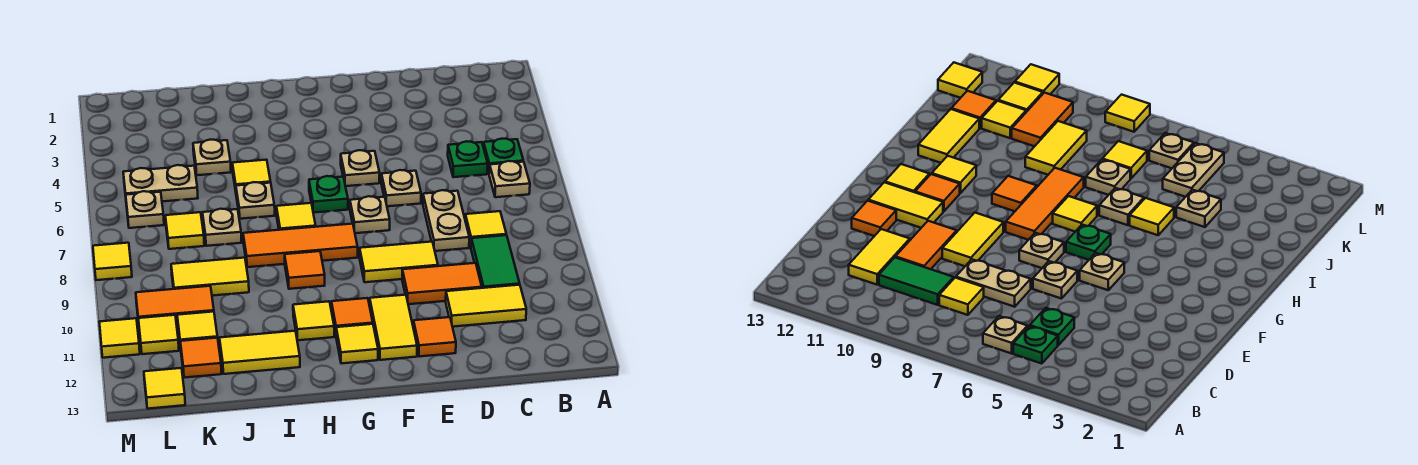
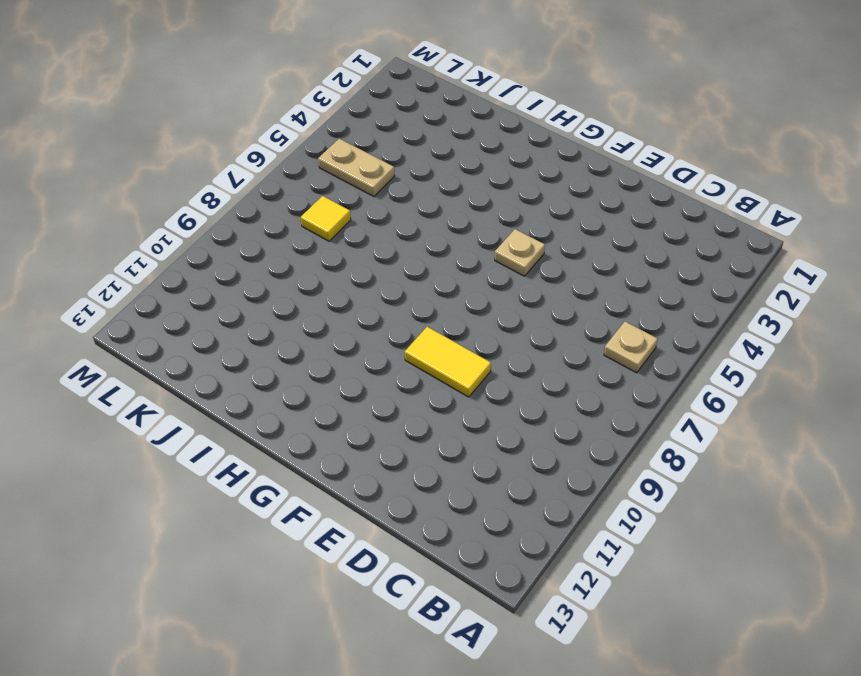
none -> green 1x1 plate [483,139,523,173]
none -> green 1x1 plate [448,141,488,177]
none -> yellow 1x1 tile [465,211,506,247]
none -> green 1x2 tile [471,235,520,288]

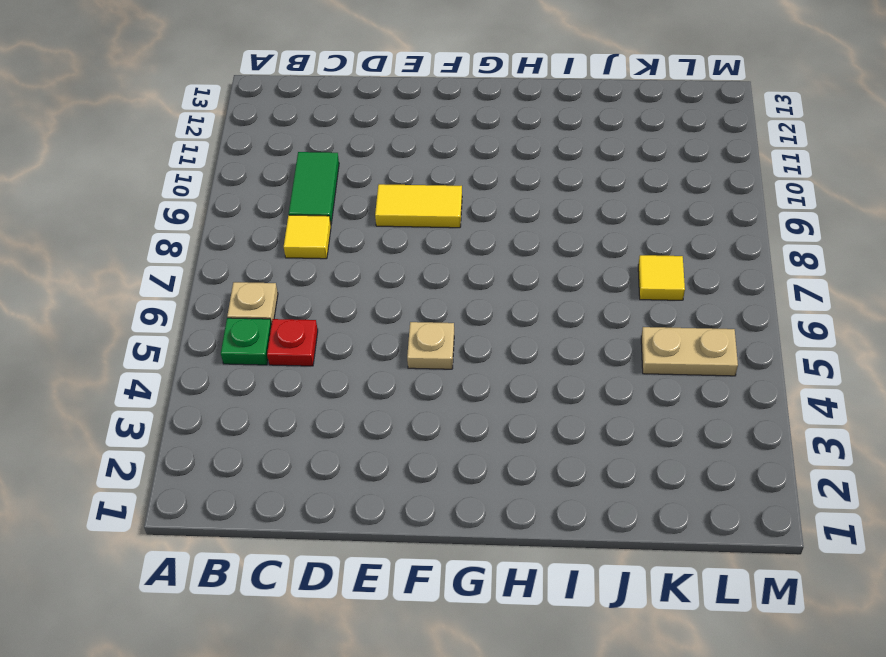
red 1x1 plate [267,319,318,366] -> green 1x1 plate [448,141,488,177]
none -> yellow 1x2 tile [446,285,526,327]
none -> tan 1x2 plate [423,190,469,251]
none -> orange 1x2 tile [402,263,482,304]
none -> tan 1x1 plate [381,170,421,206]

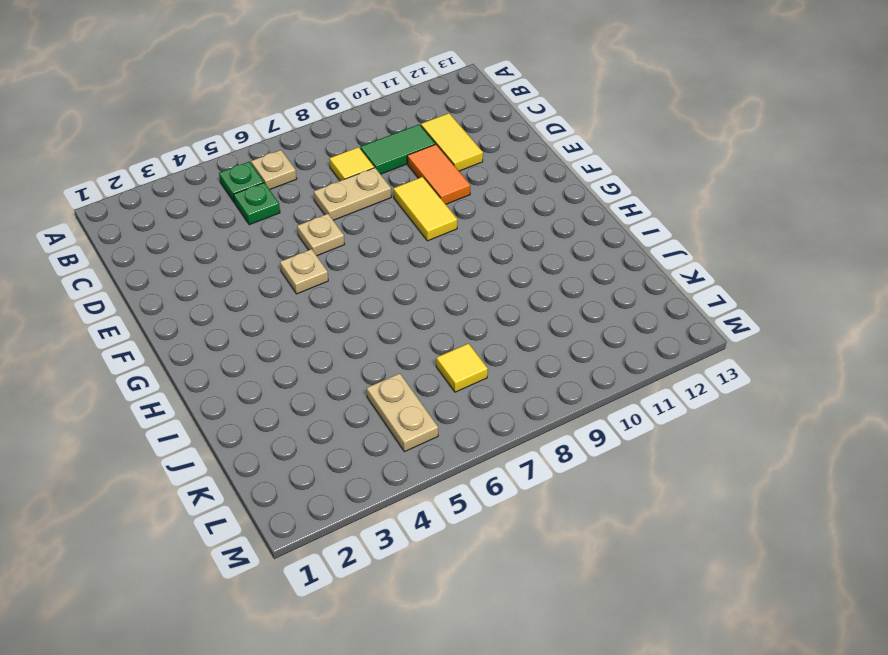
none -> orange 1x1 tile [413,317,456,357]
none -> tan 1x1 plate [350,196,390,233]
none -> yellow 1x2 tile [370,295,417,360]
none -> green 1x1 plate [309,176,348,213]

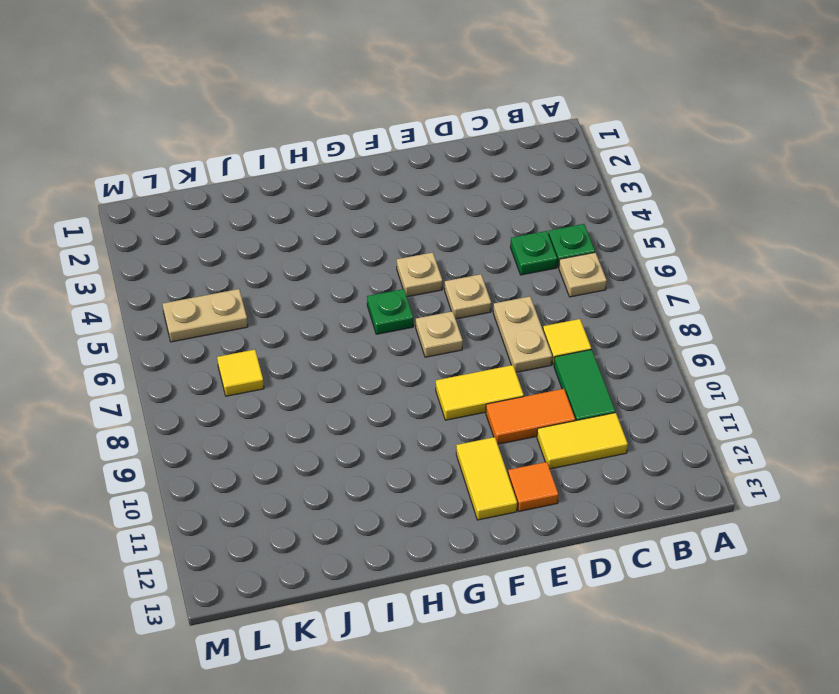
none -> orange 1x3 tile [243,224,358,267]
none -> orange 1x1 tile [331,298,373,334]
none -> yellow 1x1 tile [336,324,378,364]
none -> yellow 1x1 tile [276,203,316,230]

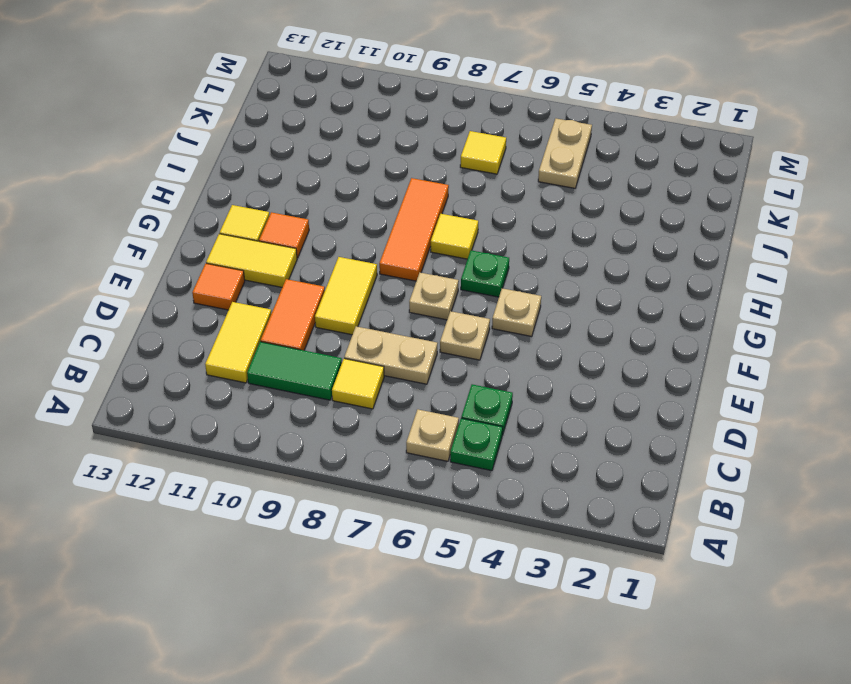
none -> orange 1x1 tile [285,251,325,289]
none -> yellow 1x1 tile [293,301,334,340]
none -> yellow 1x1 tile [232,160,271,191]
none -> tan 1x1 plate [236,182,275,219]

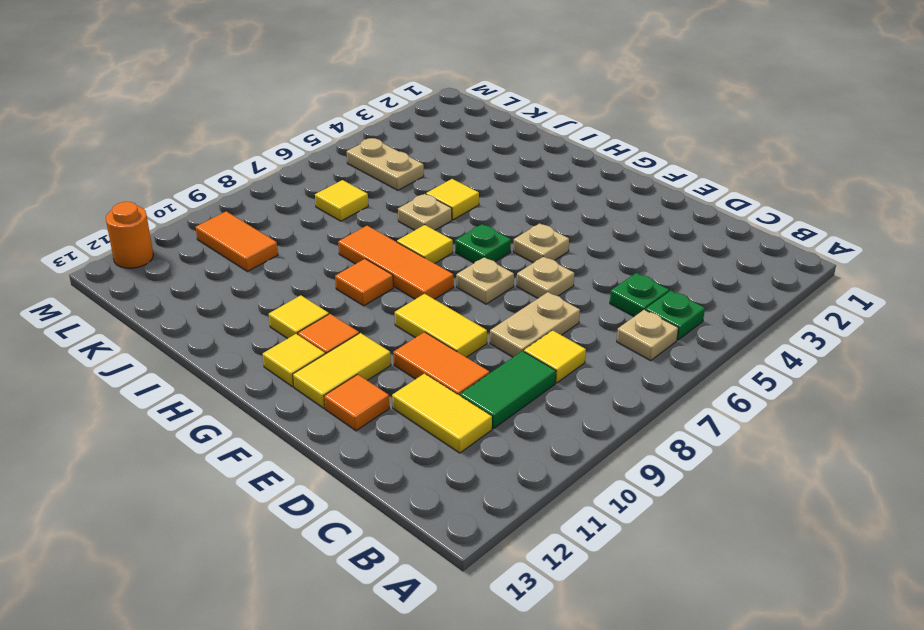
orange 1x1 round brick [106,202,153,268] -> none
none -> yellow 1x2 tile [220,331,300,374]
none -> tan 1x1 plate [193,140,231,175]
none -> tan 1x1 plate [202,209,242,246]
none -> yellow 1x2 tile [171,258,249,296]

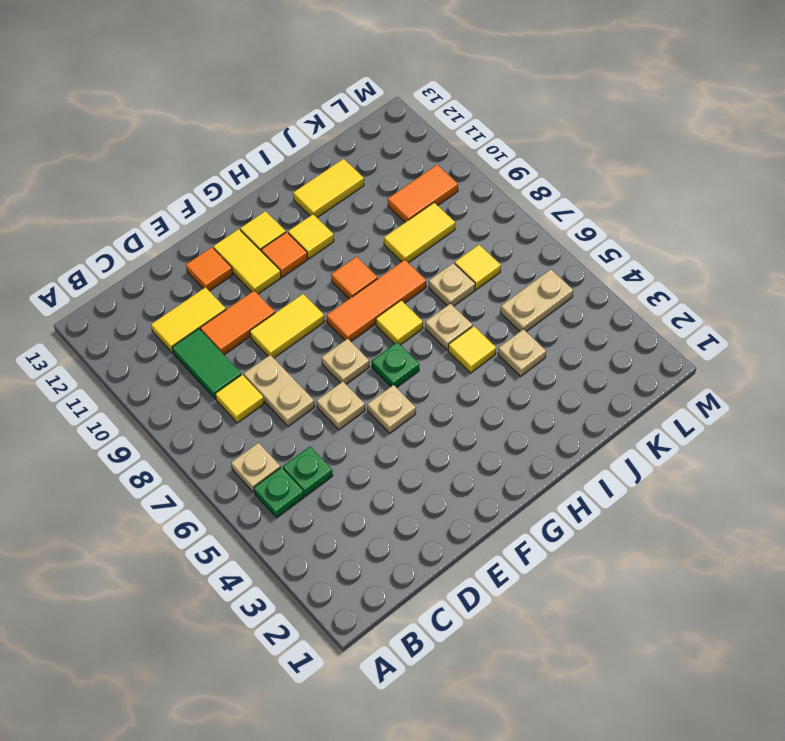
none -> yellow 1x1 tile [177,312,217,348]
none -> orange 1x1 tile [180,338,221,378]
none -> tan 1x1 plate [126,191,164,228]
none -> yellow 1x1 tile [138,315,179,354]

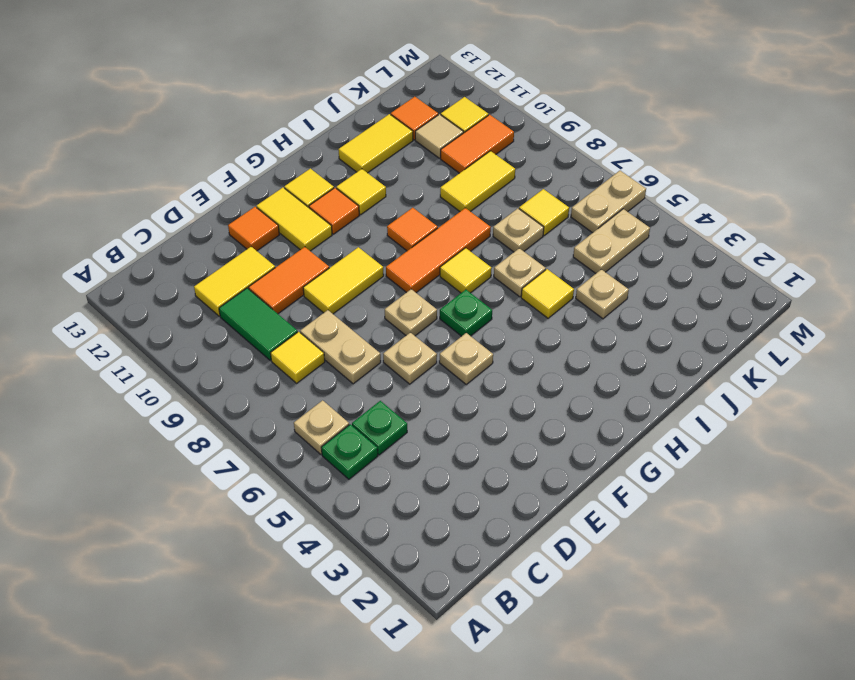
tan 1x1 tile [415,114,464,158] -> yellow 1x1 tile [177,312,217,348]
tan 1x2 plate [571,171,646,233] -> tan 1x1 plate [126,191,164,228]
none -> yellow 1x1 tile [144,368,185,409]
none -> yellow 1x1 tile [93,243,132,280]
none -> yellow 1x1 tile [99,318,140,358]

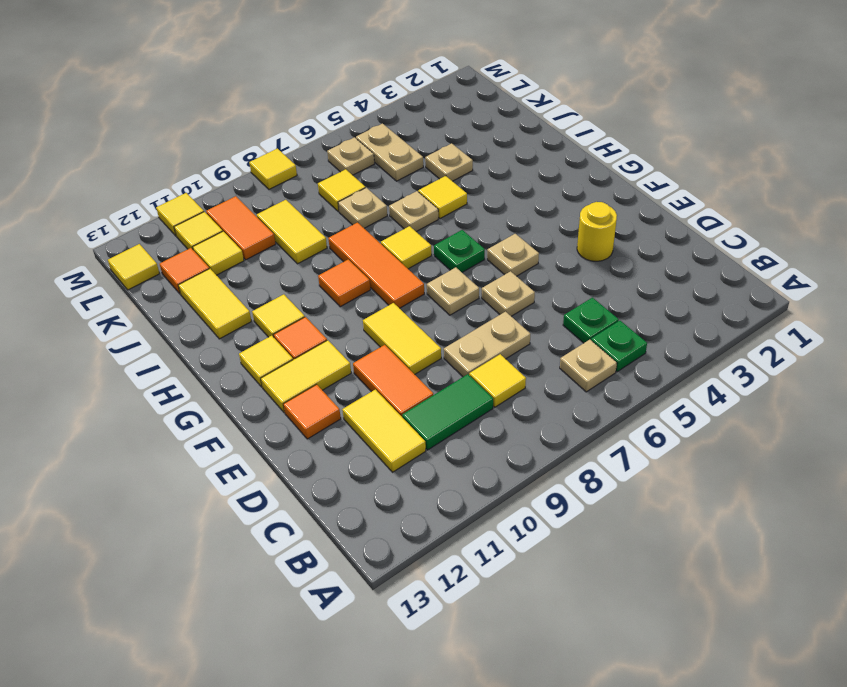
yellow 1x1 round brick [577,202,617,261] -> none

